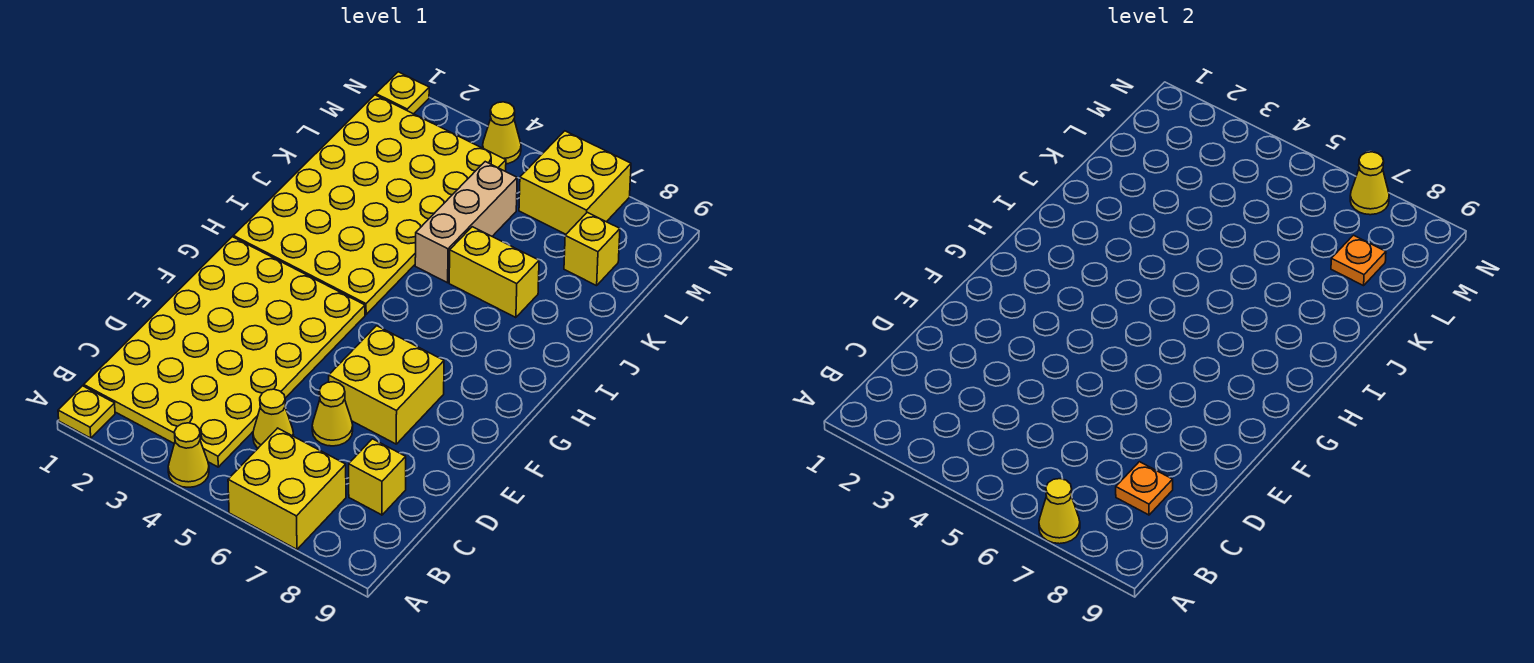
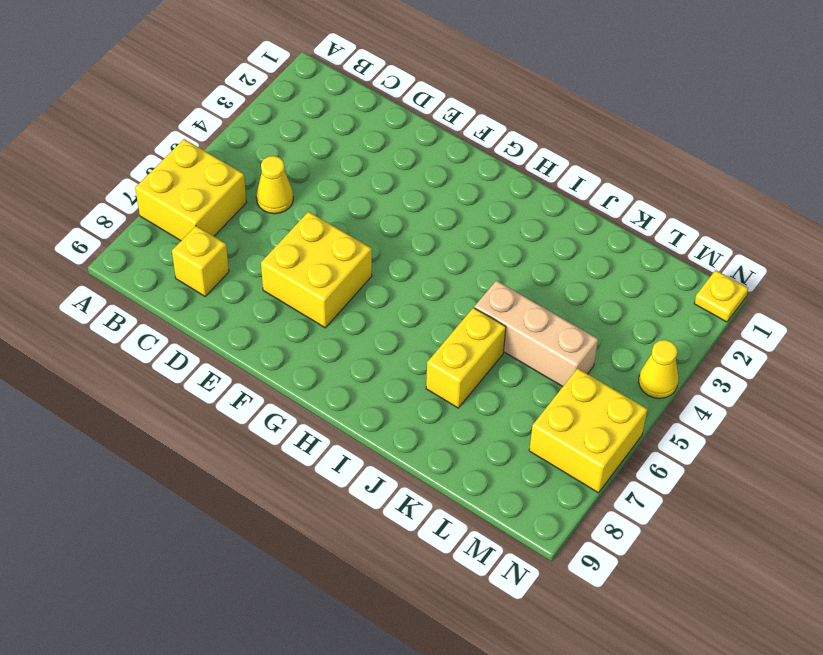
none -> yellow 1x1 plate [58,386,115,438]
none -> yellow 1x1 cone [168,423,209,487]
none -> yellow 4x6 plate [84,237,365,467]

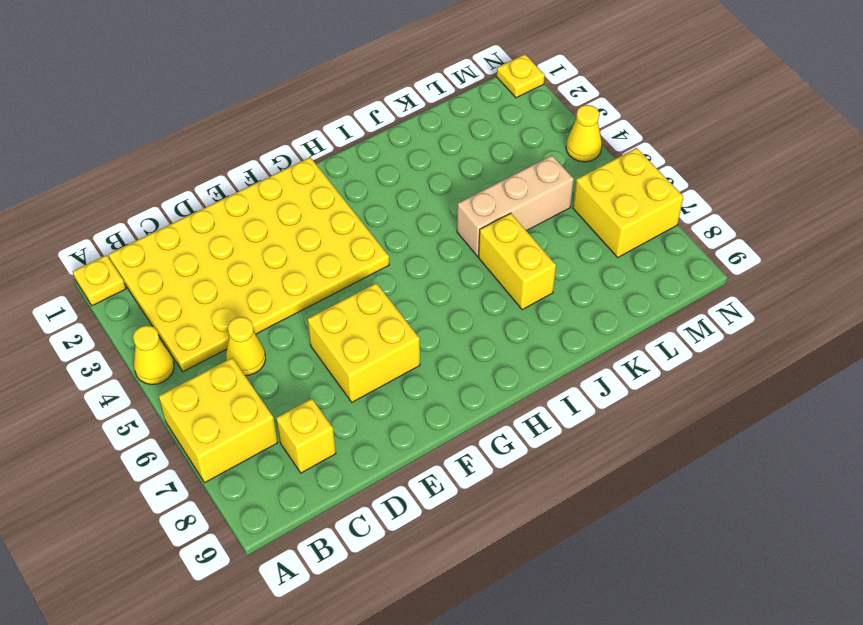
none -> yellow 1x1 cone [312,382,353,446]
none -> yellow 4x6 plate [234,95,506,314]
none -> yellow 1x1 brick [564,212,620,286]

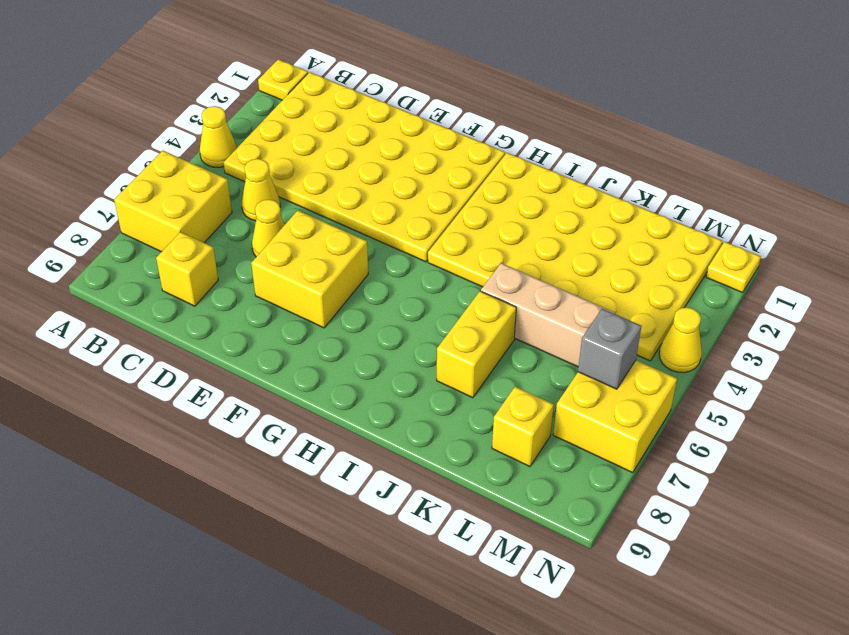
grey 1x1 brick [578,309,641,389] -> none
none -> yellow 1x1 cone [1039,479,1080,544]
none -> orange 1x1 plate [1116,462,1173,515]
none -> orange 1x1 plate [1331,235,1386,286]

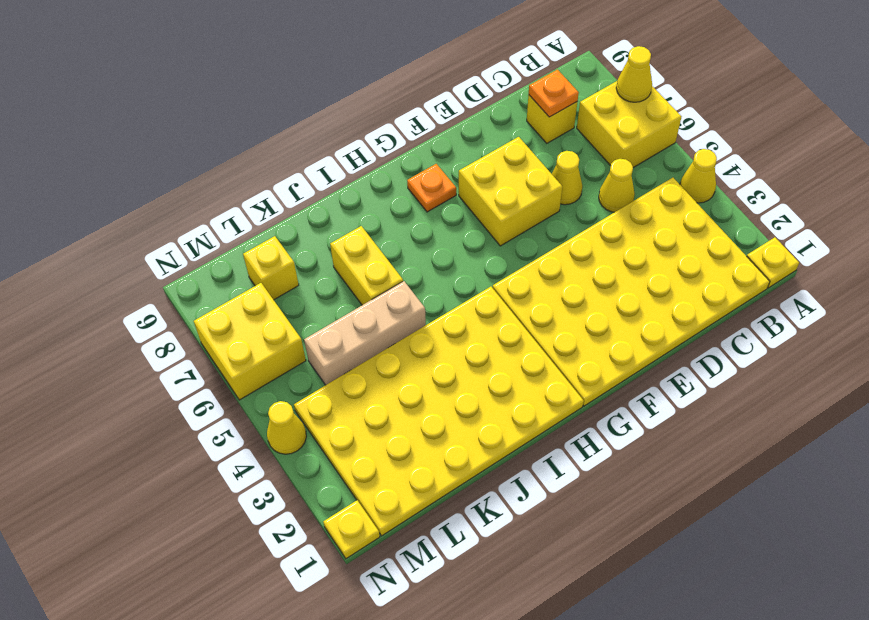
orange 1x1 plate [407,164,456,212] -> orange 1x1 plate moved to [1331,235,1386,286]
none -> yellow 1x1 cone [1350,152,1389,215]

